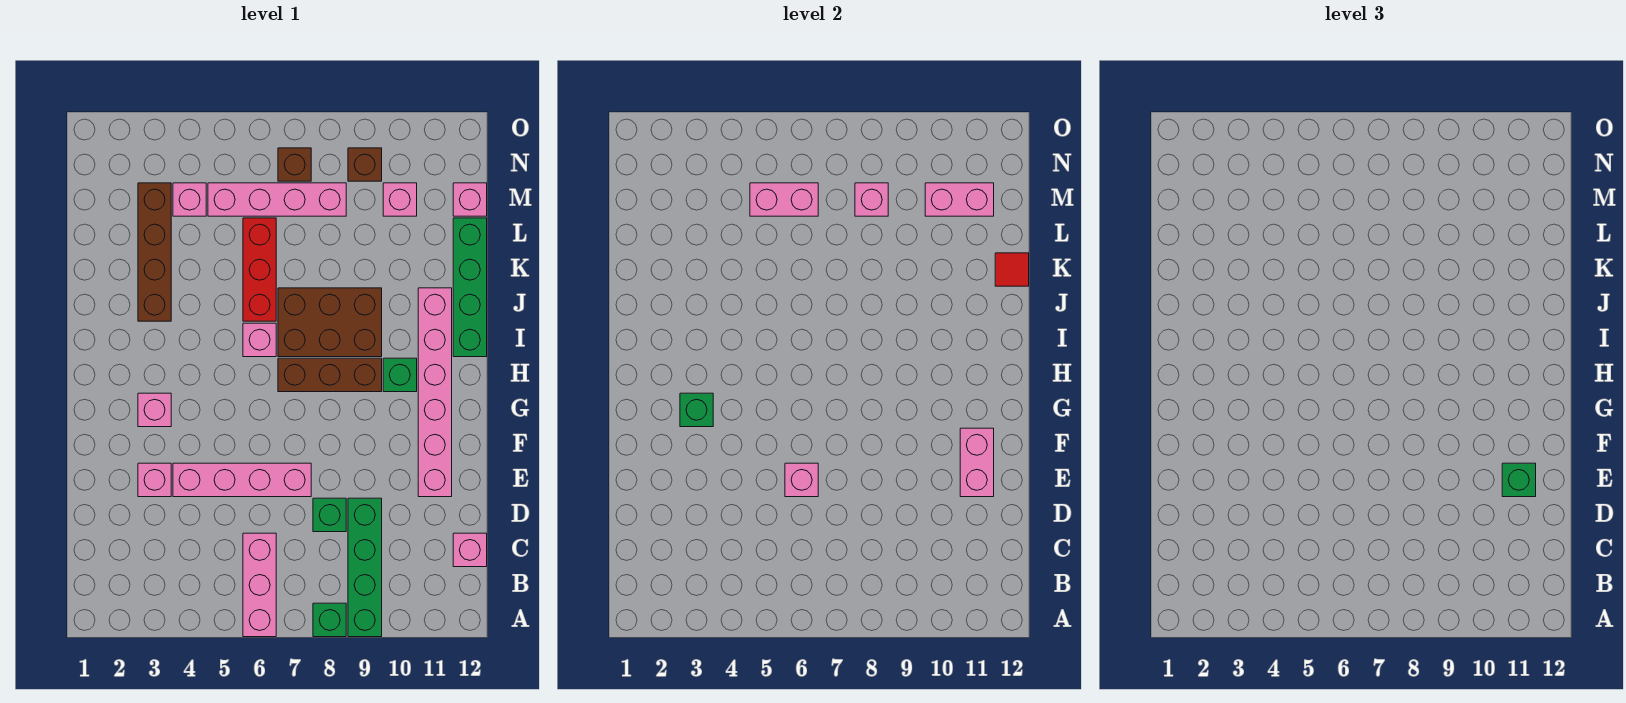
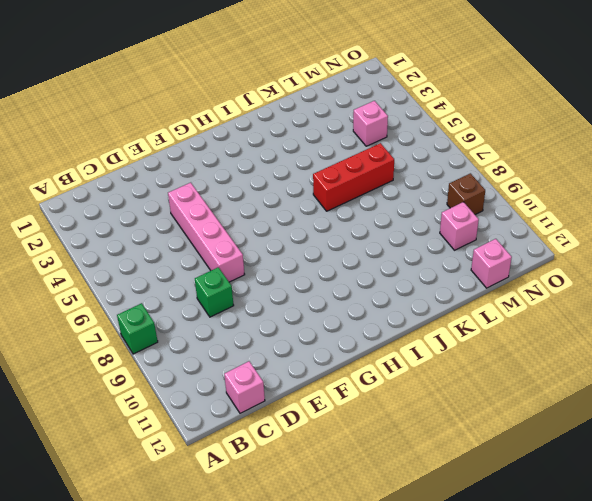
none -> pink 1x3 brick [243,533,276,637]
none -> green 1x4 brick [348,498,382,637]
none -> pink 1x1 brick [138,463,171,497]
none -> pink 1x6 brick [418,288,452,497]

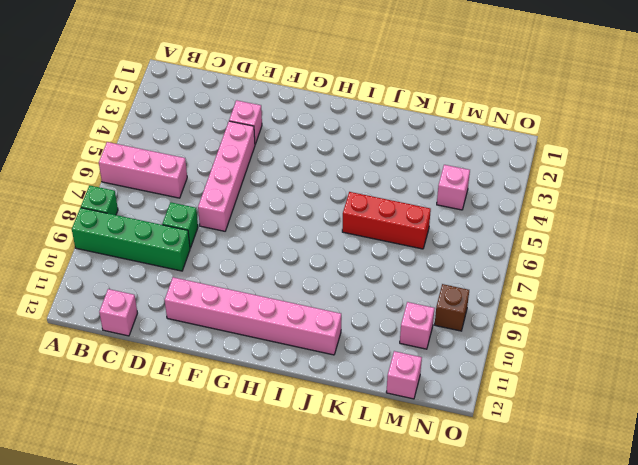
none -> pink 1x1 brick [138,393,171,427]
none -> brown 1x3 brick [278,358,382,392]
none -> green 1x1 brick [383,358,417,392]
none -> pink 1x1 brick [243,323,276,357]

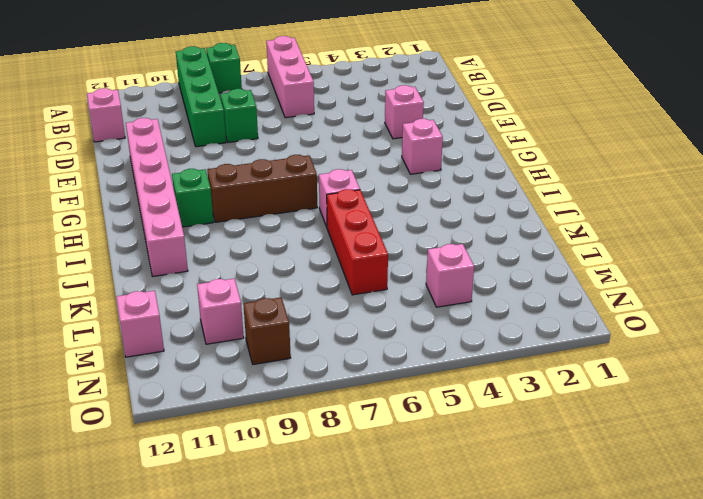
none -> pink 1x4 brick [173,463,311,497]
none -> brown 2x3 brick [278,288,382,357]
none -> green 1x4 brick [453,218,487,357]
none -> brown 1x4 brick [138,183,171,321]

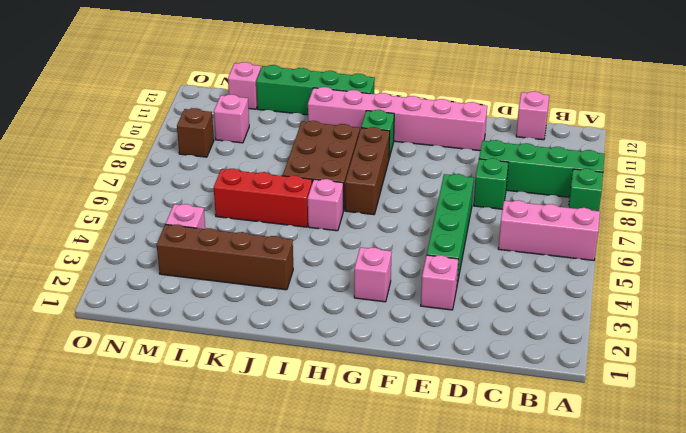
green 1x4 brick [427,174,474,284] -> pink 1x4 brick [173,463,311,497]
none -> pink 1x4 brick [208,183,346,216]
none -> brown 1x1 brick [278,148,311,181]
none -> pink 1x1 brick [785,463,818,497]
none -> pink 1x2 brick [960,428,994,497]

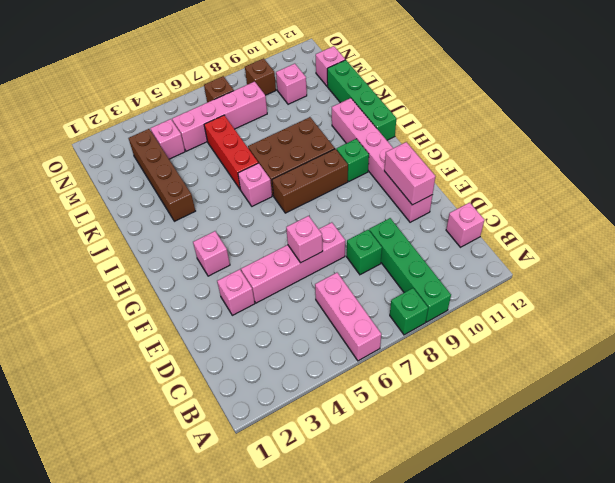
none -> green 1x1 brick [680,393,713,427]
none -> red 1x1 tile [995,253,1029,286]
none -> pink 1x2 brick [750,183,818,216]
none -> pink 1x1 brick [855,183,888,216]

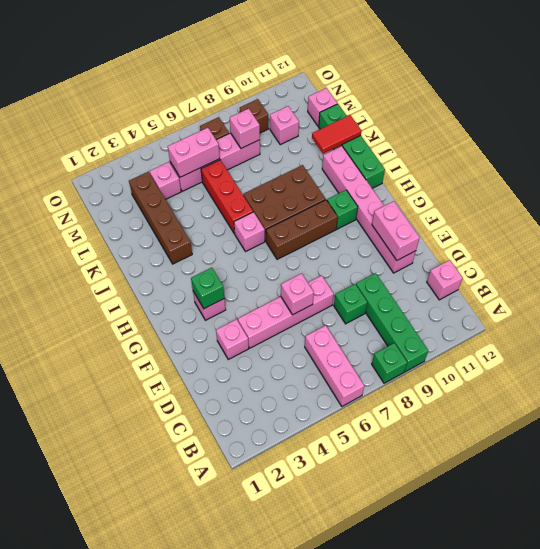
red 1x2 tile [312,115,361,154] -> red 1x1 tile [995,253,1029,286]
none -> pink 1x2 brick [925,183,994,216]
none -> green 1x1 brick [1502,463,1536,497]

